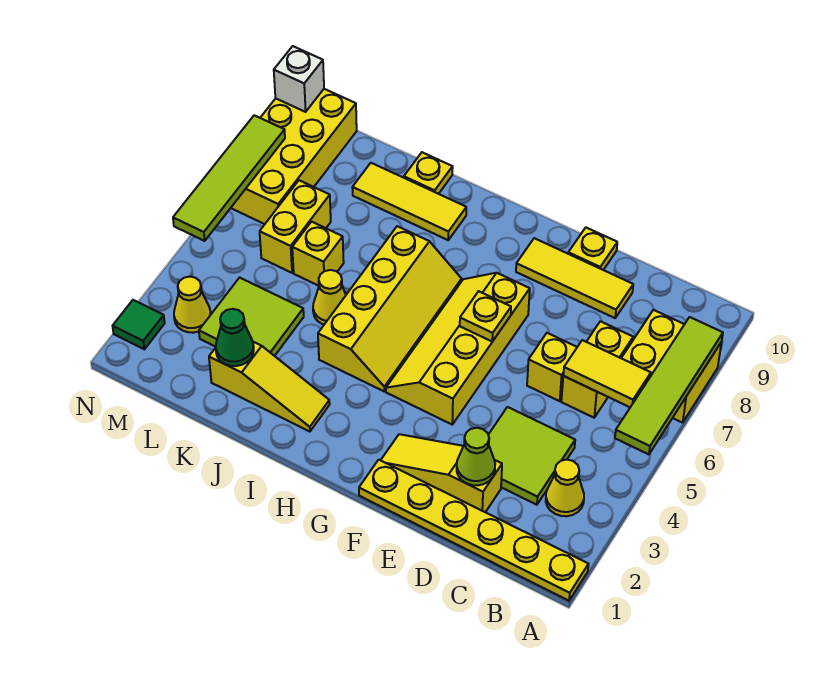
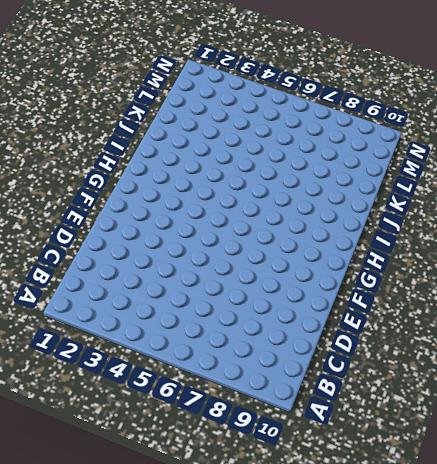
none -> yellow 1x6 plate [359,460,588,601]
none -> yellow 2x2 brick [621,310,722,423]
none -> yellow 1x1 cone [546,460,584,516]

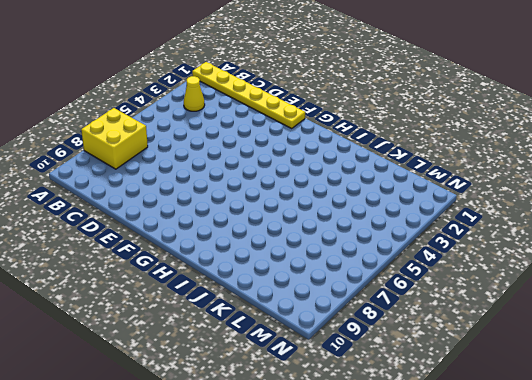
none -> lime 2x2 tile [488,407,575,505]
none -> yellow 1x2 brick [561,321,633,418]
none -> yellow 1x3 slope [381,434,502,512]

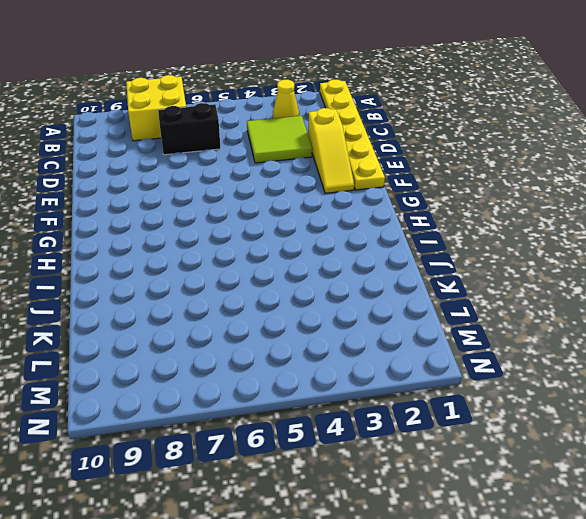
black 1x2 brick [158,103,221,155] -> yellow 1x2 brick [561,321,633,418]
none -> yellow 1x1 brick [527,333,577,401]
none -> yellow 1x3 tile [516,238,633,318]
none -> yellow 1x1 plate [568,228,617,270]

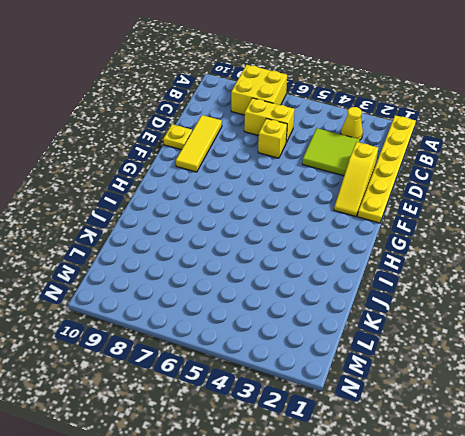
none -> yellow 2x4 slope [386,273,530,424]
none -> yellow 2x4 slope [318,226,462,391]
none -> yellow 1x3 slope [209,342,330,432]

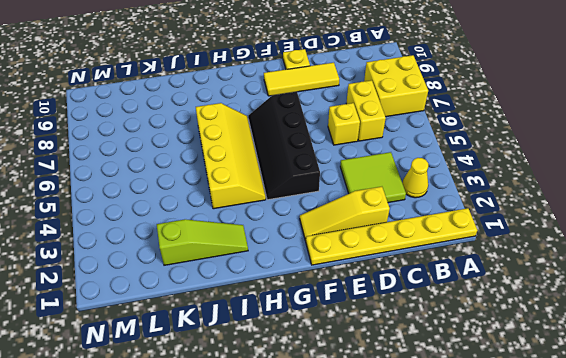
black 2x4 slope [248,92,320,200] -> yellow 2x4 slope [386,273,530,424]
lime 1x3 slope [157,219,248,265] -> yellow 1x3 slope [209,342,330,432]
none -> yellow 1x3 tile [352,163,466,240]
none -> yellow 1x1 cone [313,270,346,324]
none -> yellow 1x1 plate [404,152,453,194]

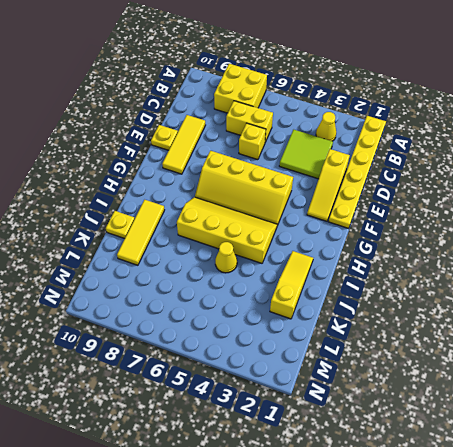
none -> lime 2x2 tile [199,278,304,356]
none -> yellow 1x1 brick [292,222,344,286]
none -> yellow 1x2 brick [260,180,331,273]

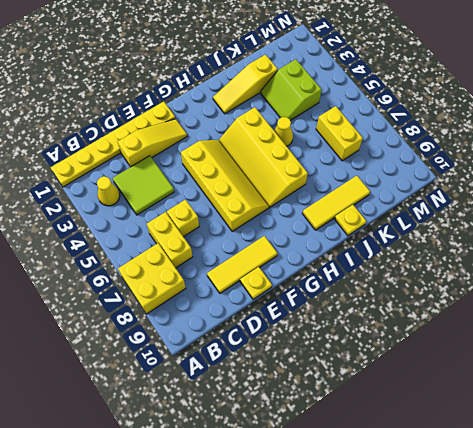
lime 2x2 slope [261,59,322,120] -> lime 2x2 tile [199,278,304,356]
none -> yellow 1x1 brick [292,222,344,286]
none -> yellow 1x1 cone [174,277,211,333]
none -> yellow 2x4 brick [231,89,357,224]

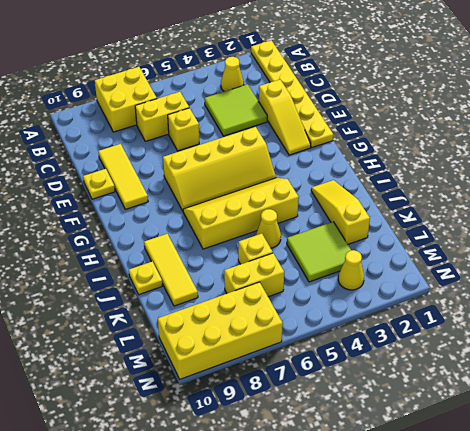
none -> green 1x1 tile [113,300,165,349]
none -> lime 1x4 tile [615,317,723,454]
none -> yellow 1x2 tile [563,340,651,407]

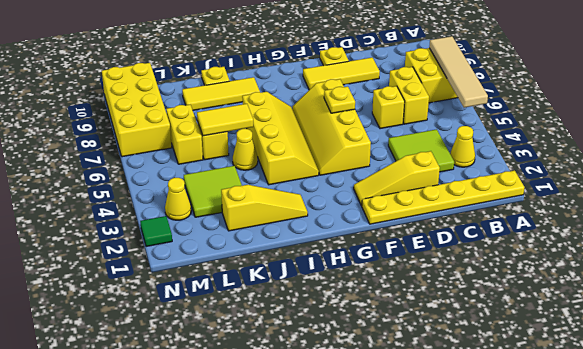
tan 1x4 tile [429,36,488,108] -> lime 1x4 tile [615,317,723,454]
yellow 1x2 tile [197,104,253,136] -> yellow 1x2 tile moved to [563,340,651,407]
none -> lime 1x1 cone [457,428,495,485]
none -> green 1x1 cone [216,309,254,366]
none -> lime 1x4 tile [173,115,285,241]

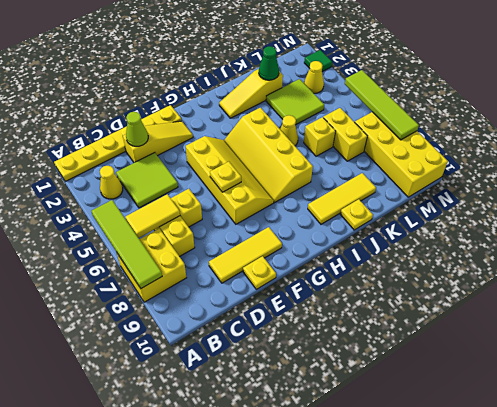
none -> white 1x1 brick [274,46,324,112]

